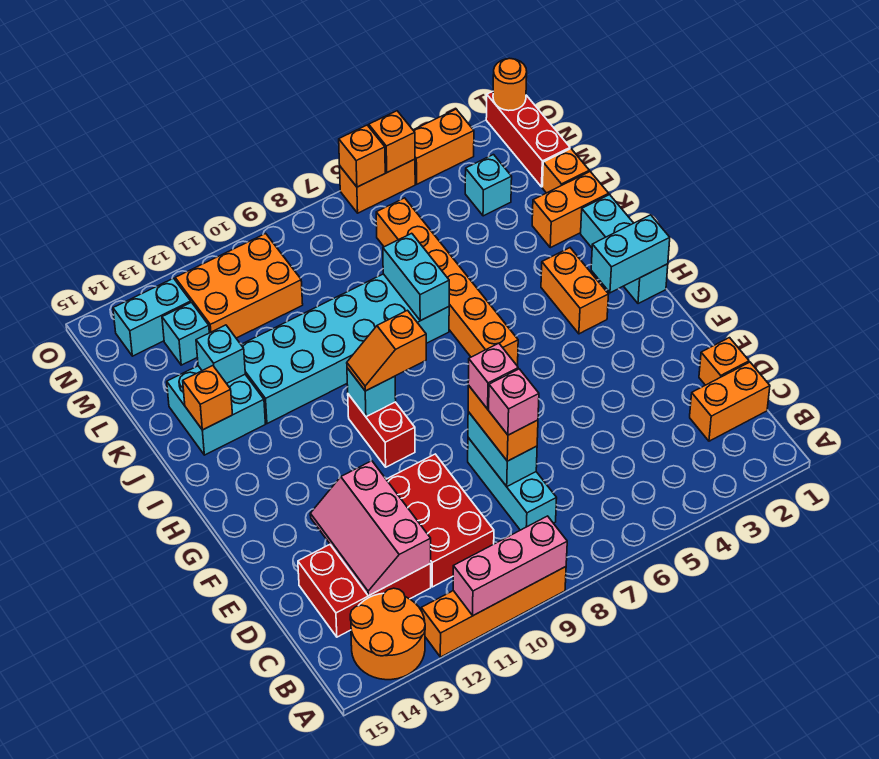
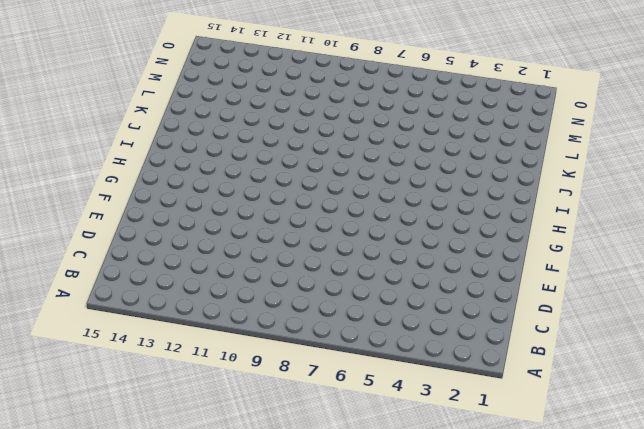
none -> orange 1x4 brick [421,567,566,657]
none -> orange 2x2 round brick [350,588,425,680]
none -> orange 1x2 brick [690,362,770,441]
none -> cyan 1x3 brick [468,438,557,530]

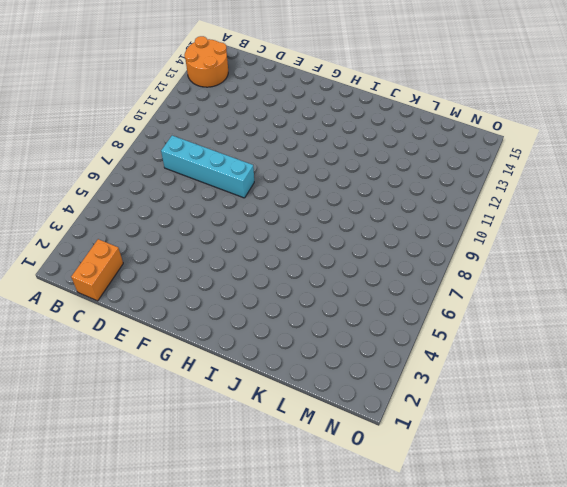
cyan 1x4 brick [161,136,254,198] -> cyan 1x3 brick [468,438,557,530]
none -> orange 1x4 brick [421,567,566,657]
none -> red 2x3 brick [386,454,494,587]
none -> red 2x3 brick [298,545,431,637]
none -> orange 1x1 brick [699,338,749,385]

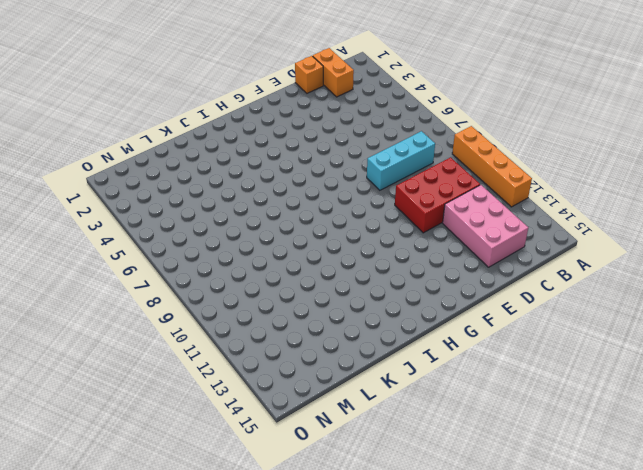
pink 2x3 brick [443,185,528,267] -> red 2x3 brick [298,545,431,637]
none -> orange 2x2 round brick [350,588,425,680]
none -> red 1x2 brick [348,394,415,467]
none -> cyan 1x3 brick [581,195,668,304]
none -> orange 1x2 brick [541,248,609,334]

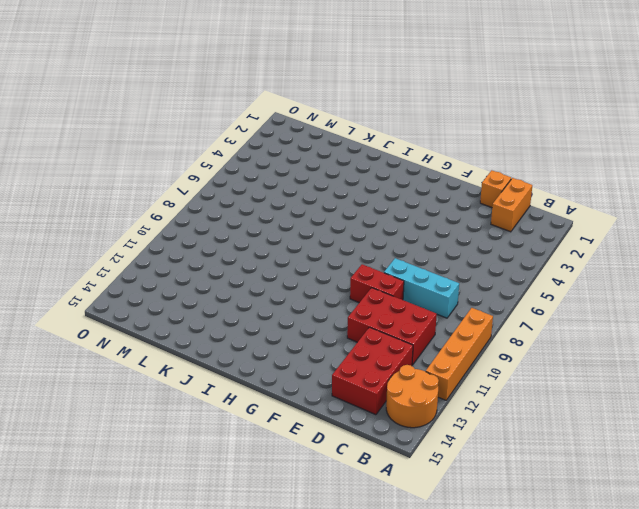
red 1x2 brick [350,264,404,303] -> red 1x2 brick moved to [348,394,415,467]
none -> cyan 1x3 brick [581,195,668,304]
none -> orange 1x2 brick [541,248,609,334]
none -> orange 1x6 brick [376,198,518,365]
none -> cyan 2x6 brick [241,274,449,424]

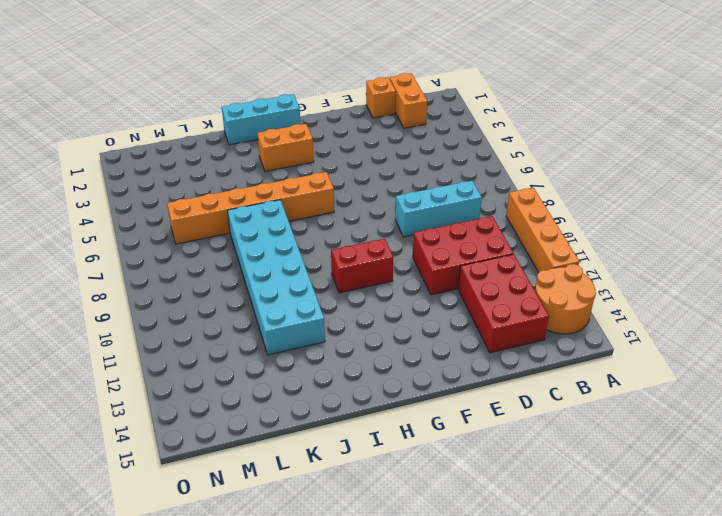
none -> cyan 2x2 brick [167,366,265,455]
none -> orange 1x2 brick [532,172,609,248]
none -> orange 1x1 brick [542,149,589,193]
none -> red 1x3 brick [486,92,570,187]

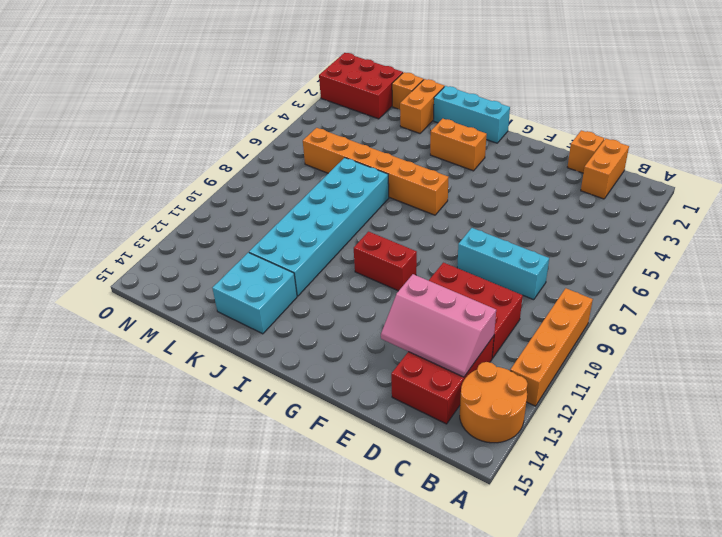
red 2x3 brick [319,53,403,119] -> red 1x3 brick [486,92,570,187]
none -> cyan 1x1 brick [465,155,512,216]
none -> orange 2x3 brick [175,233,303,338]
none -> cyan 1x1 brick [162,302,209,365]
none -> cyan 1x2 brick [113,278,191,356]

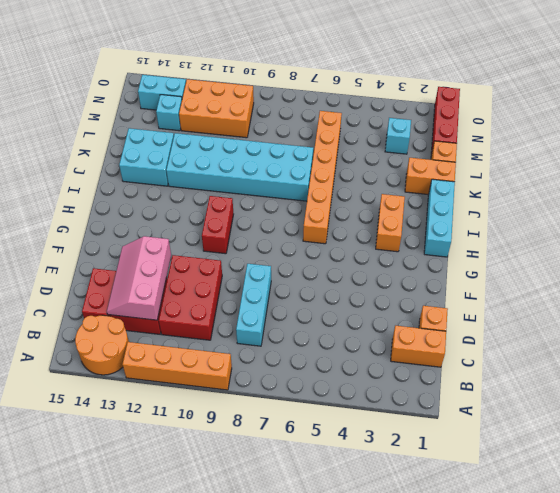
none -> orange 1x2 brick [413,109,474,184]
none -> orange 1x2 brick [340,159,415,213]
none -> pink 1x3 brick [453,516,567,616]
none -> cyan 1x2 brick [468,412,537,486]

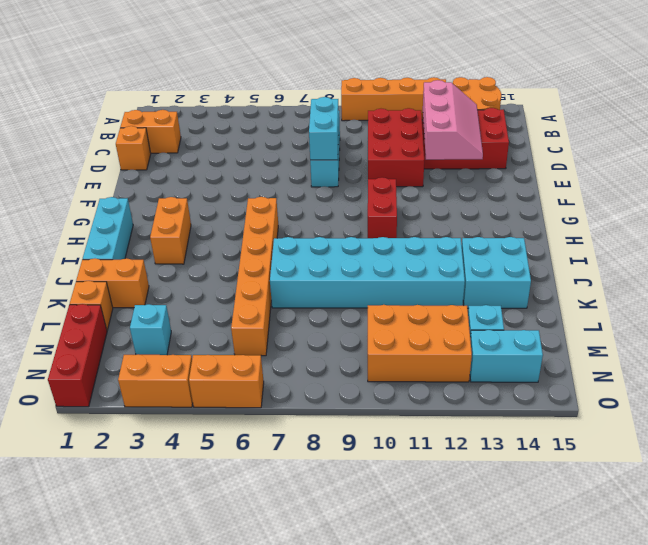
none -> pink 1x3 brick [453,516,567,616]
none -> cyan 1x2 brick [591,215,670,293]
none -> cyan 1x1 brick [347,368,396,417]
none -> cyan 1x2 brick [383,233,449,321]

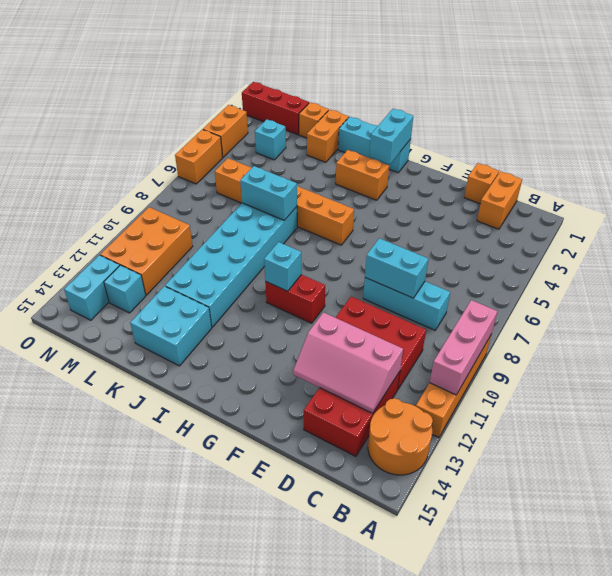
none -> orange 1x1 brick [183,366,233,430]
none -> cyan 1x1 brick [196,325,245,383]
none -> orange 1x1 round brick [493,58,527,111]
none -> orange 1x1 brick [369,111,415,172]

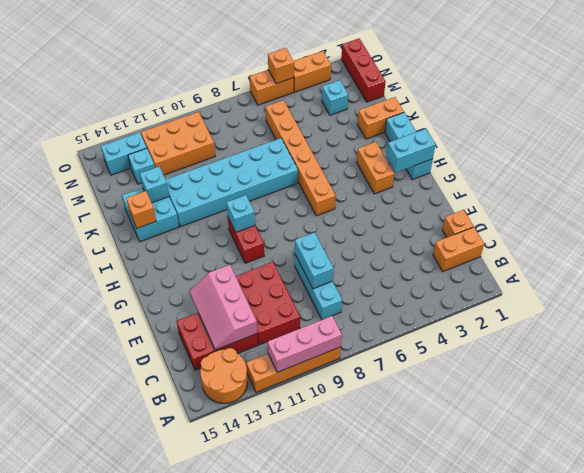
none -> orange 1x1 brick [542,149,589,193]
none -> cyan 1x2 brick [383,233,449,321]
none -> orange 1x1 round brick [493,58,527,111]
none -> orange 1x1 brick [339,125,385,187]

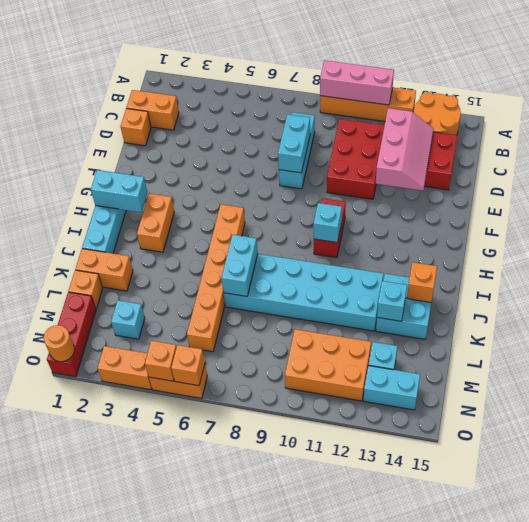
none -> orange 1x2 brick [468,385,538,461]
none -> orange 1x2 slope [347,310,426,391]
none -> pink 1x1 brick [489,369,539,435]
none -> pink 1x1 brick [468,343,518,409]

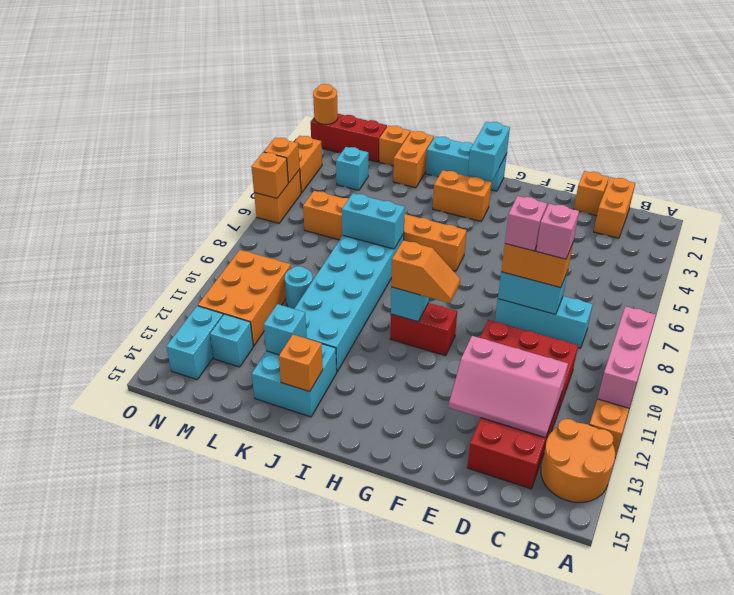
orange 1x2 slope [391,240,460,303] -> orange 1x2 slope turned to [347,310,426,391]
cyan 1x1 round brick [285,266,313,309] -> none

